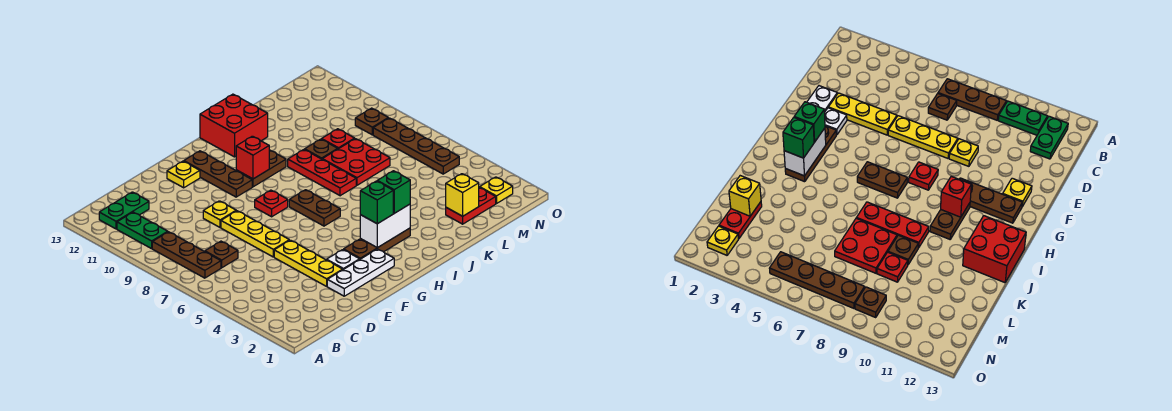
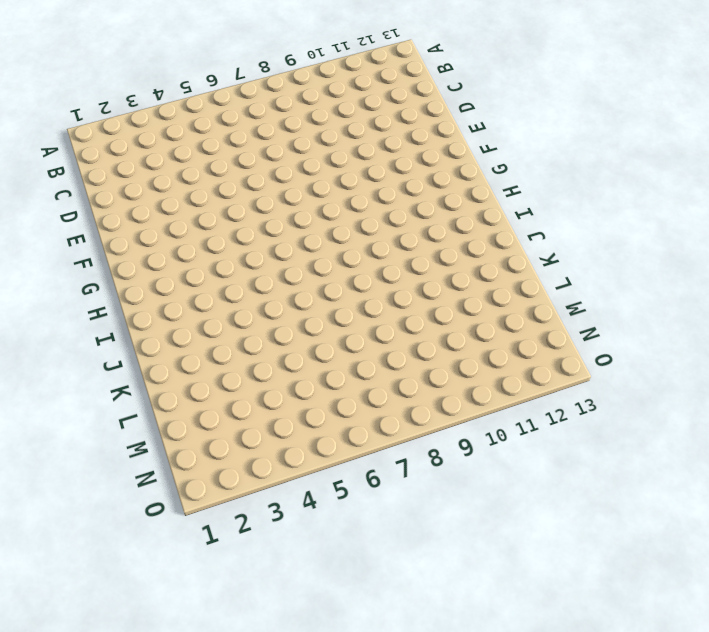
none -> brown 1x3 plate [152,232,221,278]
none -> green 1x2 plate [117,212,168,249]
none -> green 1x2 plate [99,192,149,229]

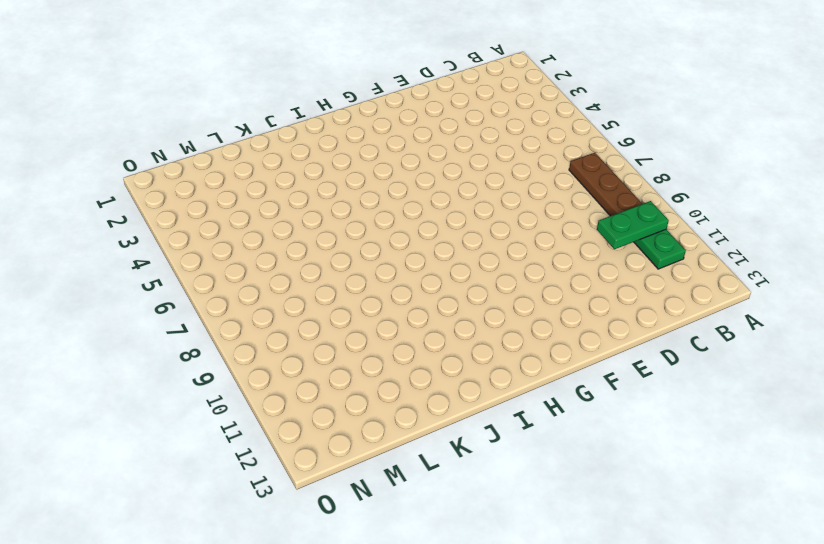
green 1x2 plate [597,201,669,249] -> green 1x2 plate moved to [99,192,149,229]
none -> brown 1x1 plate [205,241,238,268]
none -> white 1x3 plate [327,249,394,296]
none -> yellow 1x3 plate [274,240,343,286]

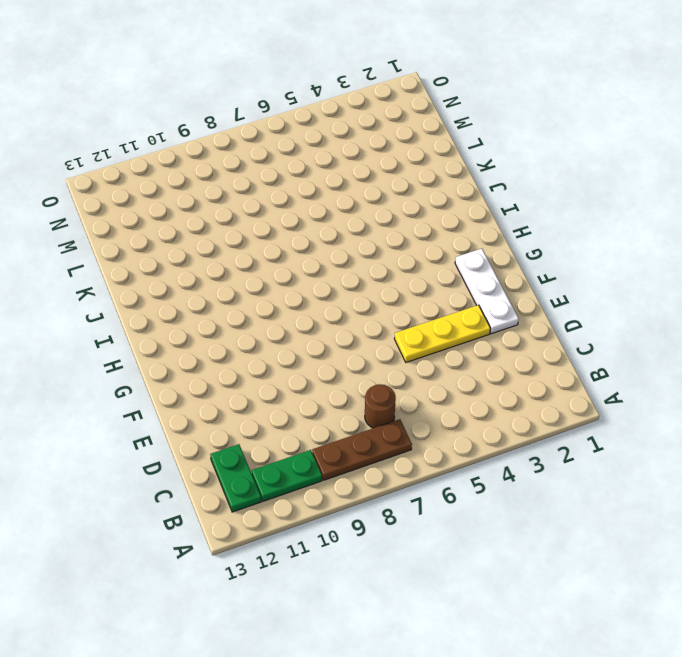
brown 1x1 round brick [365,384,396,428] -> brown 1x1 plate [205,241,238,268]
none -> yellow 1x3 plate [221,211,289,257]
none -> yellow 1x1 plate [203,201,236,227]
none -> white 1x1 plate [327,250,360,269]

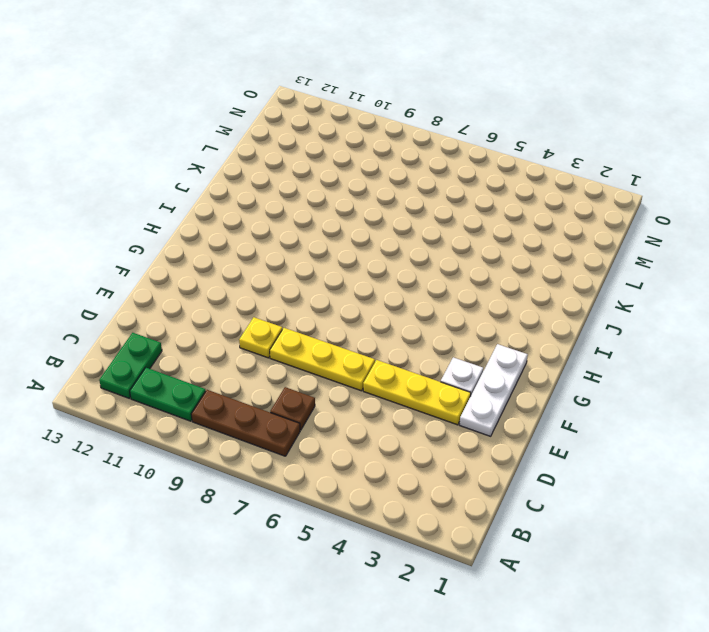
none -> yellow 1x1 plate [167,161,200,188]
none -> brown 1x3 plate [344,228,410,259]
none -> red 1x1 plate [255,190,288,217]

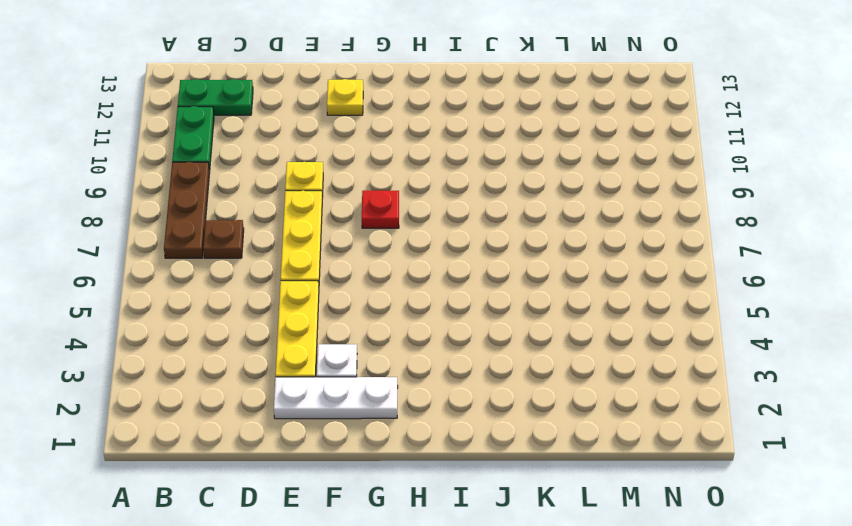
none -> brown 1x3 plate [344,228,410,259]
none -> brown 1x3 plate [184,151,252,197]
none -> brown 1x2 plate [289,190,340,226]

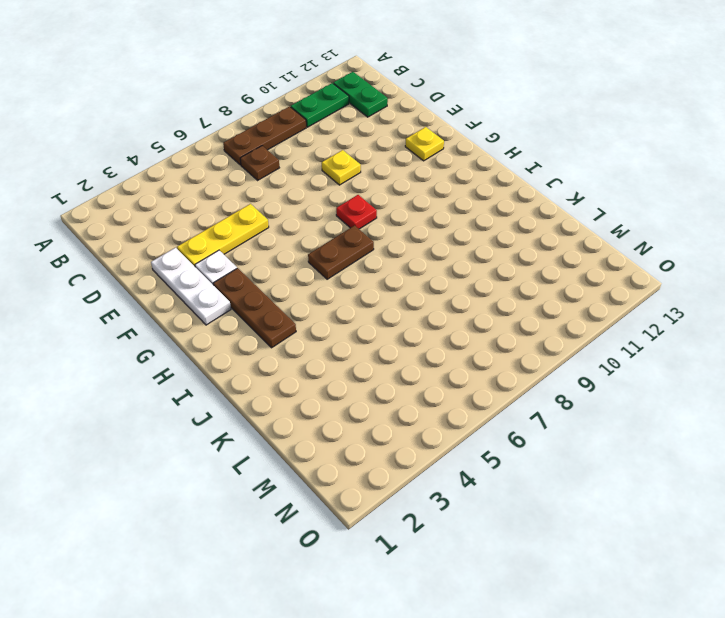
none -> yellow 1x3 plate [221,211,289,257]
none -> brown 1x3 plate [184,151,252,197]
none -> brown 1x2 plate [236,150,286,187]

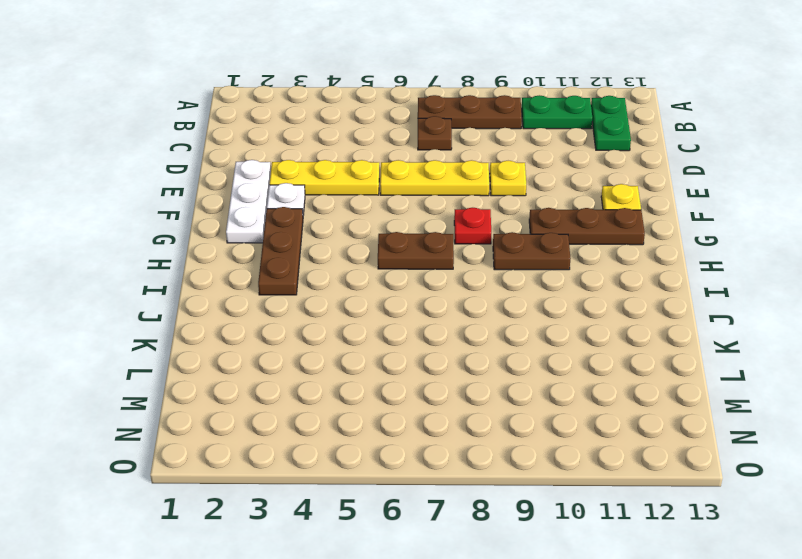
brown 1x2 plate [493,232,570,270] -> brown 1x2 plate turned to [236,150,286,187]
none -> red 2x2 brick [200,94,268,157]
none -> red 1x3 plate [288,149,356,196]
none -> red 2x2 plate [322,139,390,185]

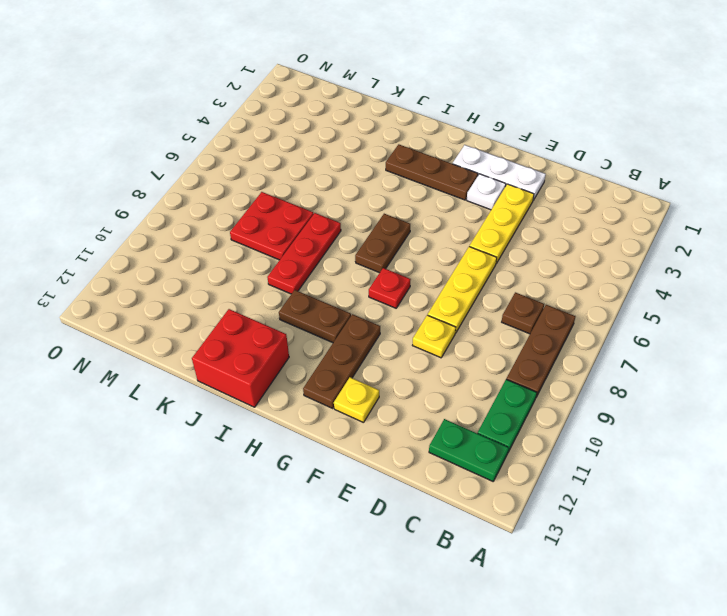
none -> brown 1x1 plate [305,139,337,159]
none -> red 1x2 plate [446,187,496,224]
none -> red 1x1 plate [322,129,355,149]

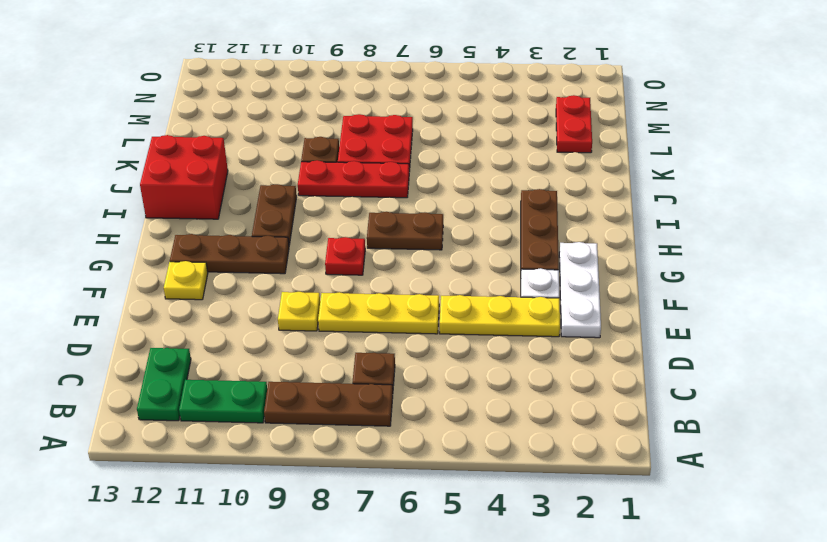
none -> red 1x1 plate [322,129,355,149]
none -> yellow 1x1 plate [480,177,513,204]
none -> brown 1x4 plate [373,118,459,174]

